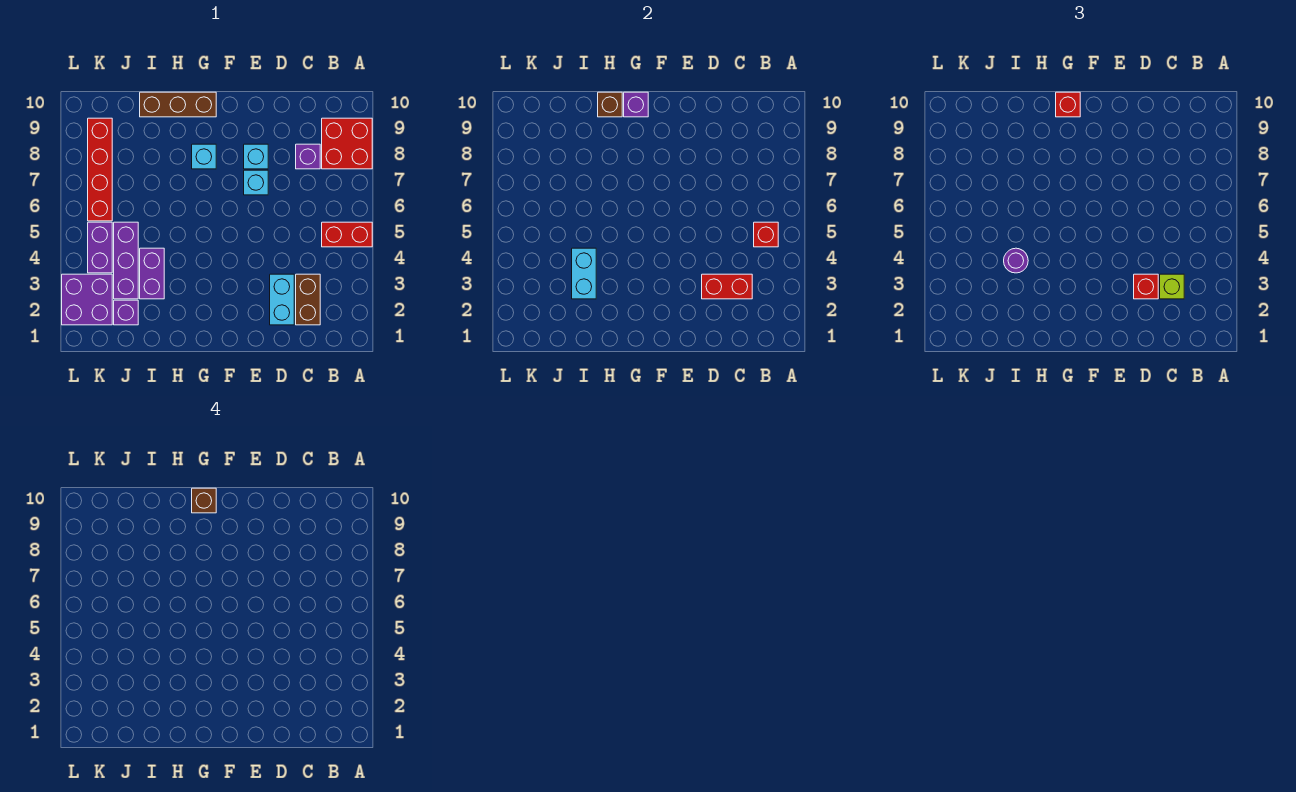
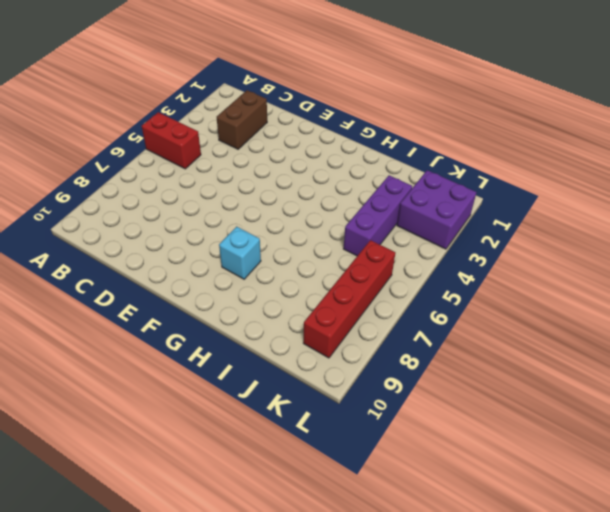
none -> red 2x2 brick [322,118,372,169]
none -> purple 1x1 brick [296,144,320,169]
none -> cyan 1x2 brick [270,274,294,325]

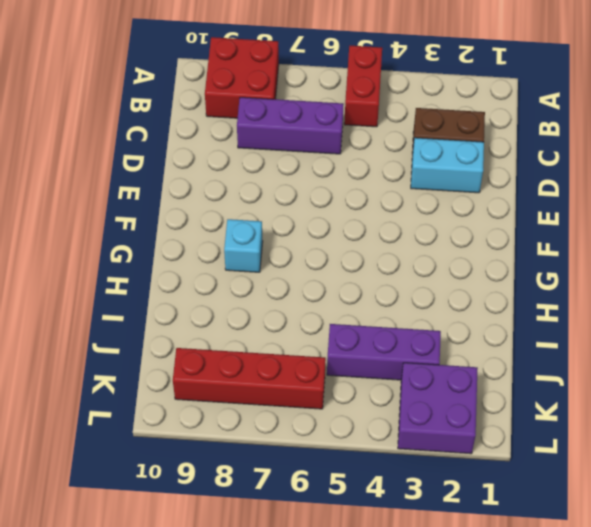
purple 1x3 brick [237,97,344,154] -> purple 1x1 brick [296,144,320,169]
none -> cyan 1x1 brick [244,170,268,195]
none -> cyan 1x1 brick [244,144,268,169]
none -> brown 1x3 brick [140,92,216,117]

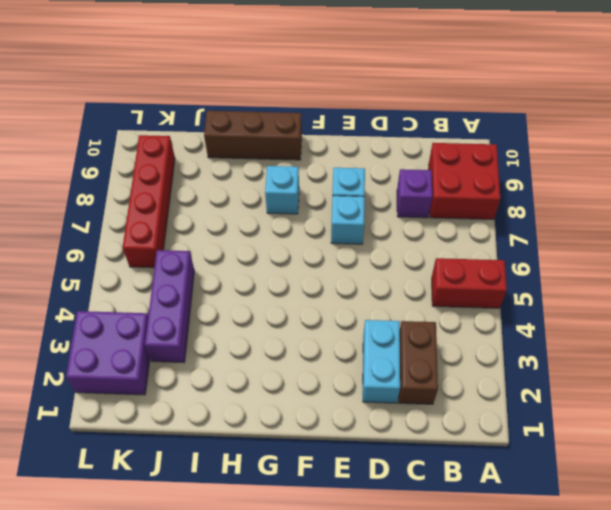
none -> purple 1x2 brick [140,248,164,299]
none -> purple 1x1 brick [114,300,138,325]
none -> purple 1x2 brick [88,222,112,273]

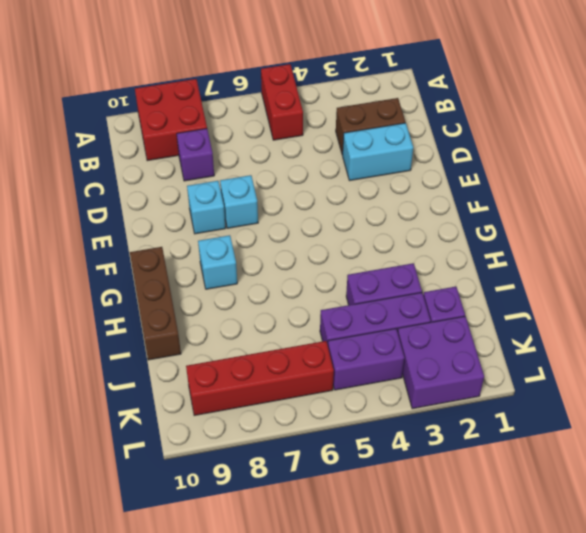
none -> red 1x1 brick [754,222,778,247]
none -> red 1x2 brick [702,274,752,299]
none -> purple 1x1 brick [624,92,648,117]

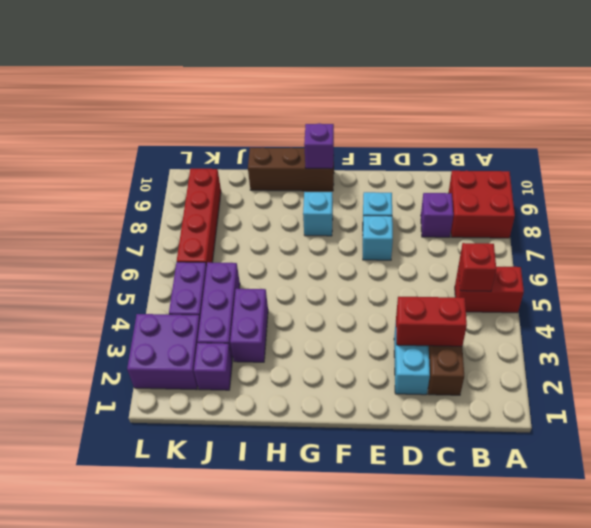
none -> brown 1x1 brick [598,92,622,117]
none -> cyan 1x2 brick [572,248,596,299]
none -> lime 1x1 brick [1160,274,1184,299]

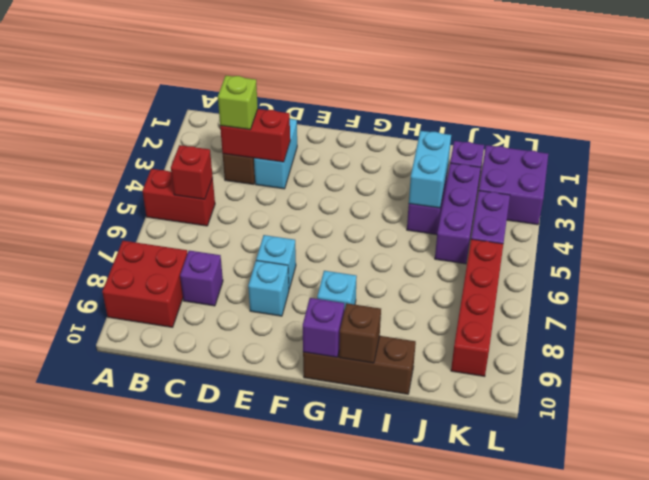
none -> red 1x1 brick [1134,274,1158,299]
none -> red 1x1 brick [1056,92,1080,117]
none -> purple 1x1 round brick [1004,248,1028,273]

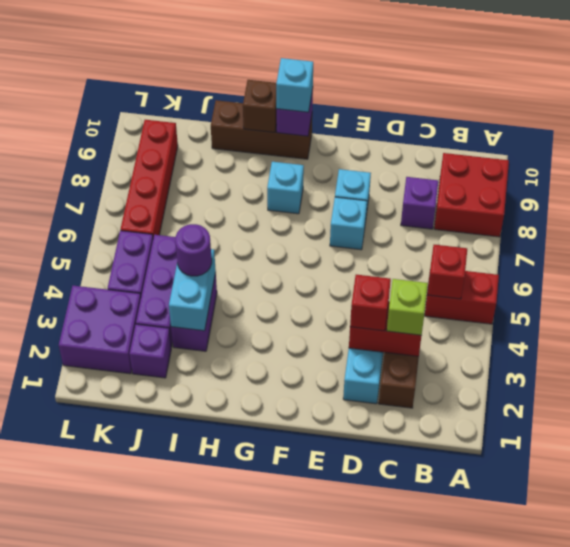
cyan 1x1 brick [276,58,313,112] -> red 1x1 brick [1056,92,1080,117]
none -> brown 1x1 brick [192,488,216,513]

